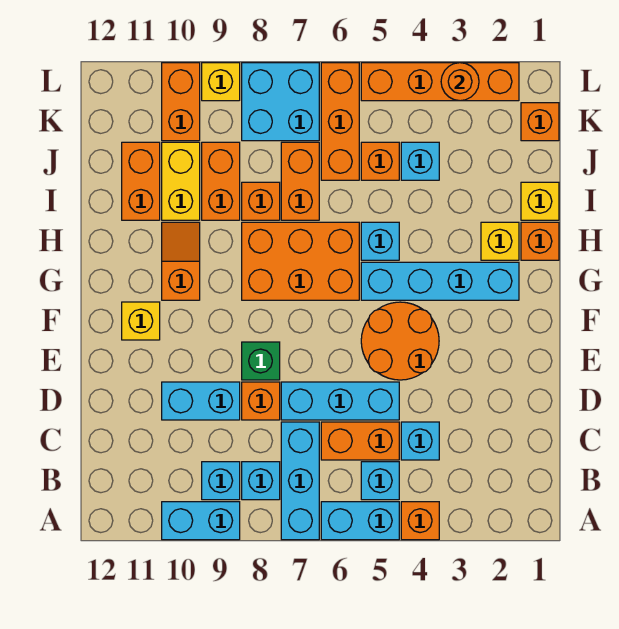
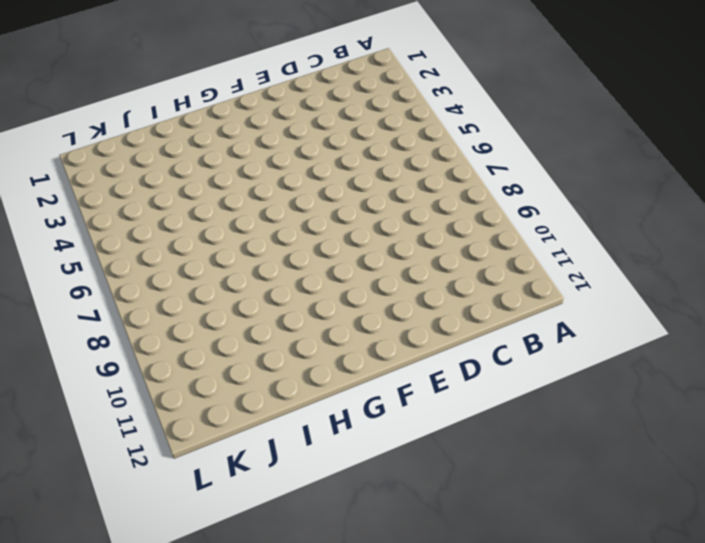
none -> orange 1x1 brick [401,502,439,540]
none -> cyan 1x2 brick [321,502,399,540]
none -> cyan 1x3 brick [281,422,319,540]
none -> cyan 1x2 brick [162,502,240,540]

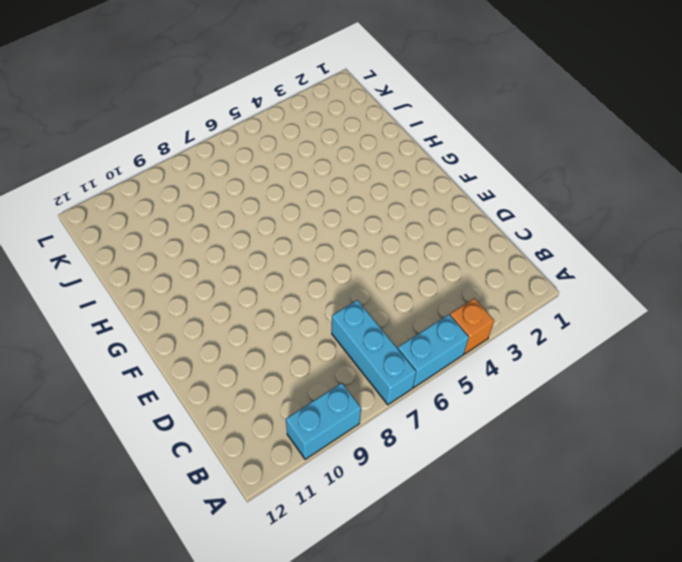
none -> cyan 1x1 brick [361,462,399,500]
none -> cyan 1x1 brick [242,462,280,500]
none -> cyan 1x1 brick [202,462,240,500]
none -> cyan 1x1 brick [401,422,439,460]

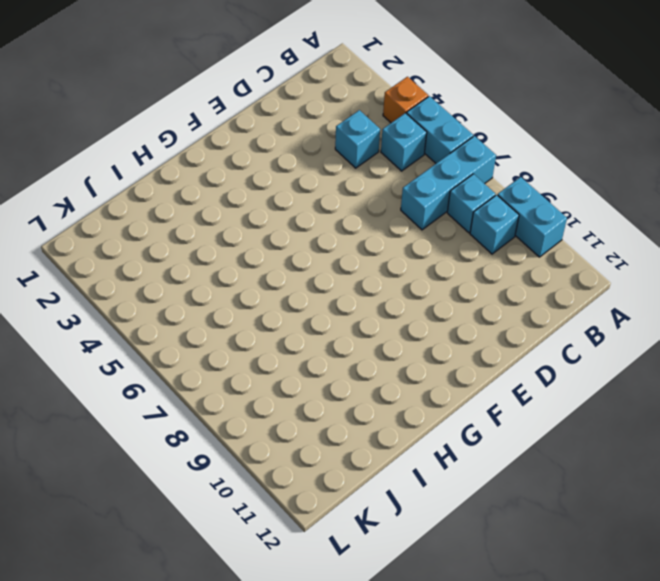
none -> orange 1x2 brick [321,422,399,460]
none -> cyan 1x3 brick [281,382,399,420]
none -> orange 1x1 brick [242,382,280,420]
none -> cyan 1x2 brick [162,382,240,420]

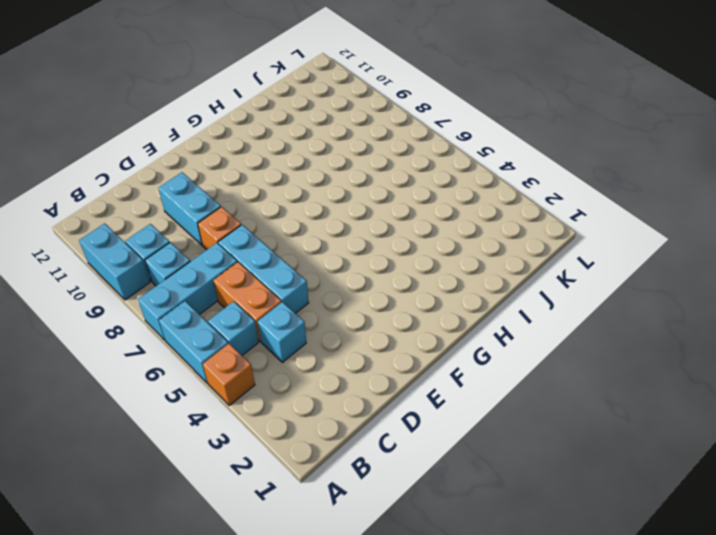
none -> orange 2x2 round brick [361,302,439,380]
none -> green 1x1 brick [242,342,280,380]
none -> yellow 1x1 brick [122,302,160,340]
none -> cyan 1x4 brick [361,262,519,300]

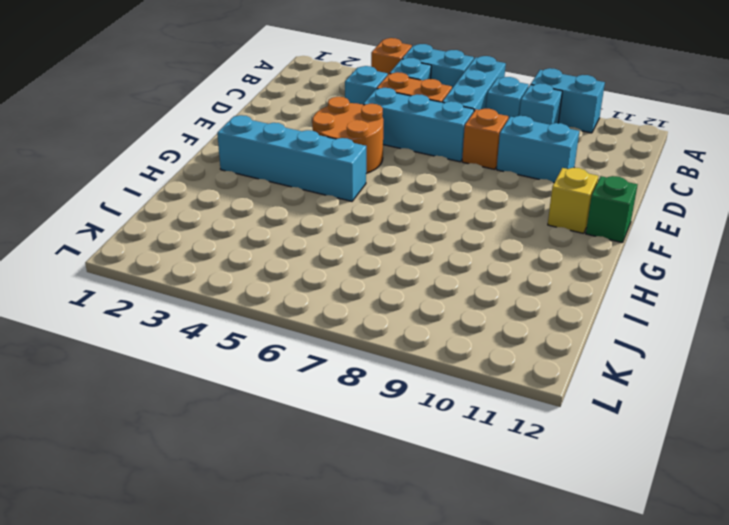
green 1x1 brick [586,176,638,243] -> green 1x1 brick moved to [242,342,280,380]
none -> orange 2x3 brick [242,222,359,300]
none -> orange 1x2 slope [162,222,200,300]
none -> orange 1x1 brick [521,222,559,260]
none -> yellow 1x1 brick [481,222,519,260]

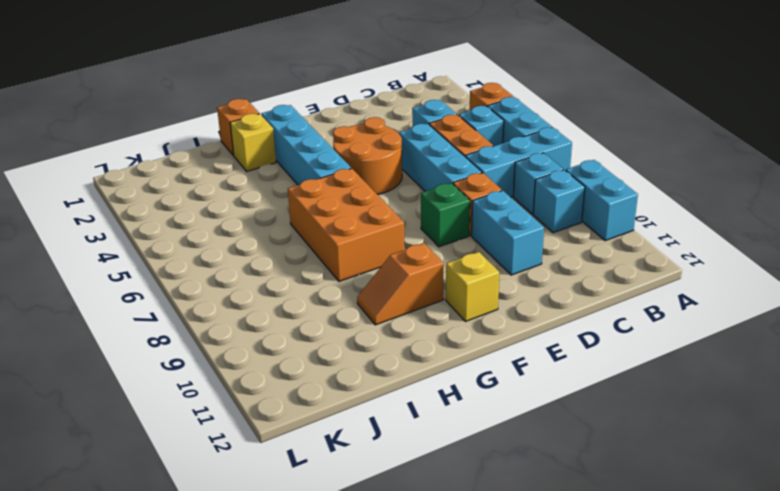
none -> cyan 1x1 brick [361,222,399,260]
none -> yellow 1x1 brick [521,182,559,220]
none -> orange 1x2 brick [281,142,319,220]
none -> orange 1x1 brick [242,182,280,220]

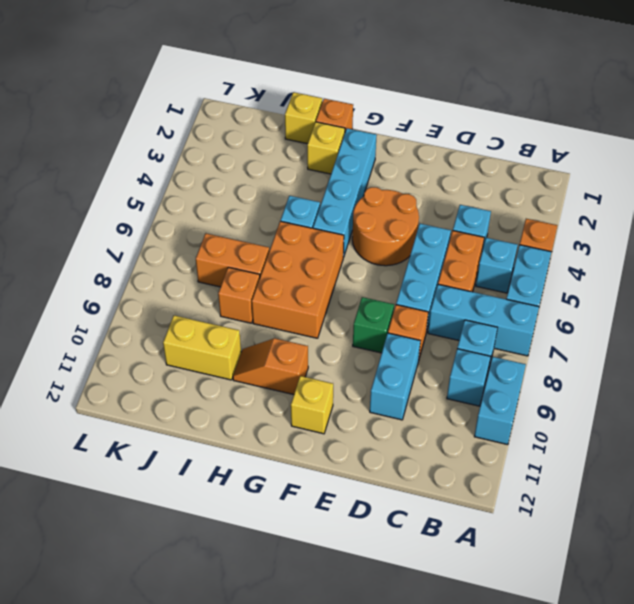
none -> orange 1x2 brick [202,142,240,220]
none -> orange 1x2 brick [122,142,160,220]
none -> cyan 1x1 brick [401,142,439,180]
none -> orange 1x1 brick [361,142,399,180]

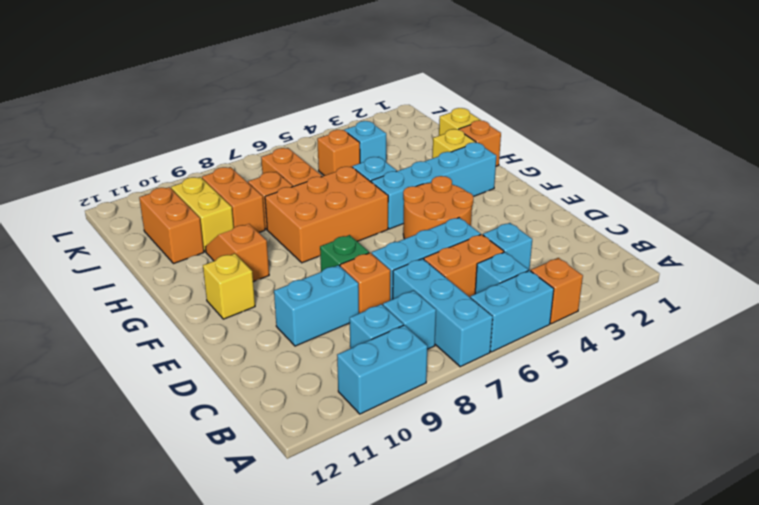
none -> orange 1x3 brick [321,63,359,180]
none -> orange 1x1 brick [521,103,559,141]
none -> cyan 2x2 brick [242,63,319,141]
none -> orange 1x2 brick [162,63,200,141]

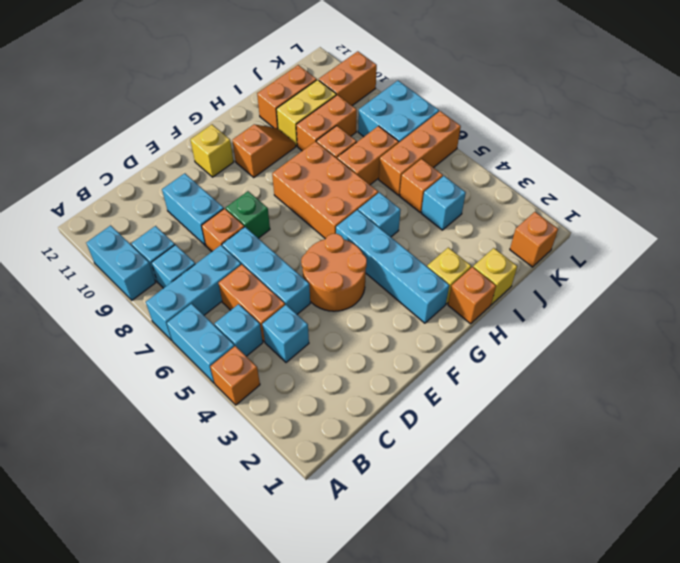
none -> orange 1x4 brick [361,63,519,101]
none -> yellow 1x1 brick [202,63,240,101]
none -> orange 1x1 round brick [441,63,479,101]

